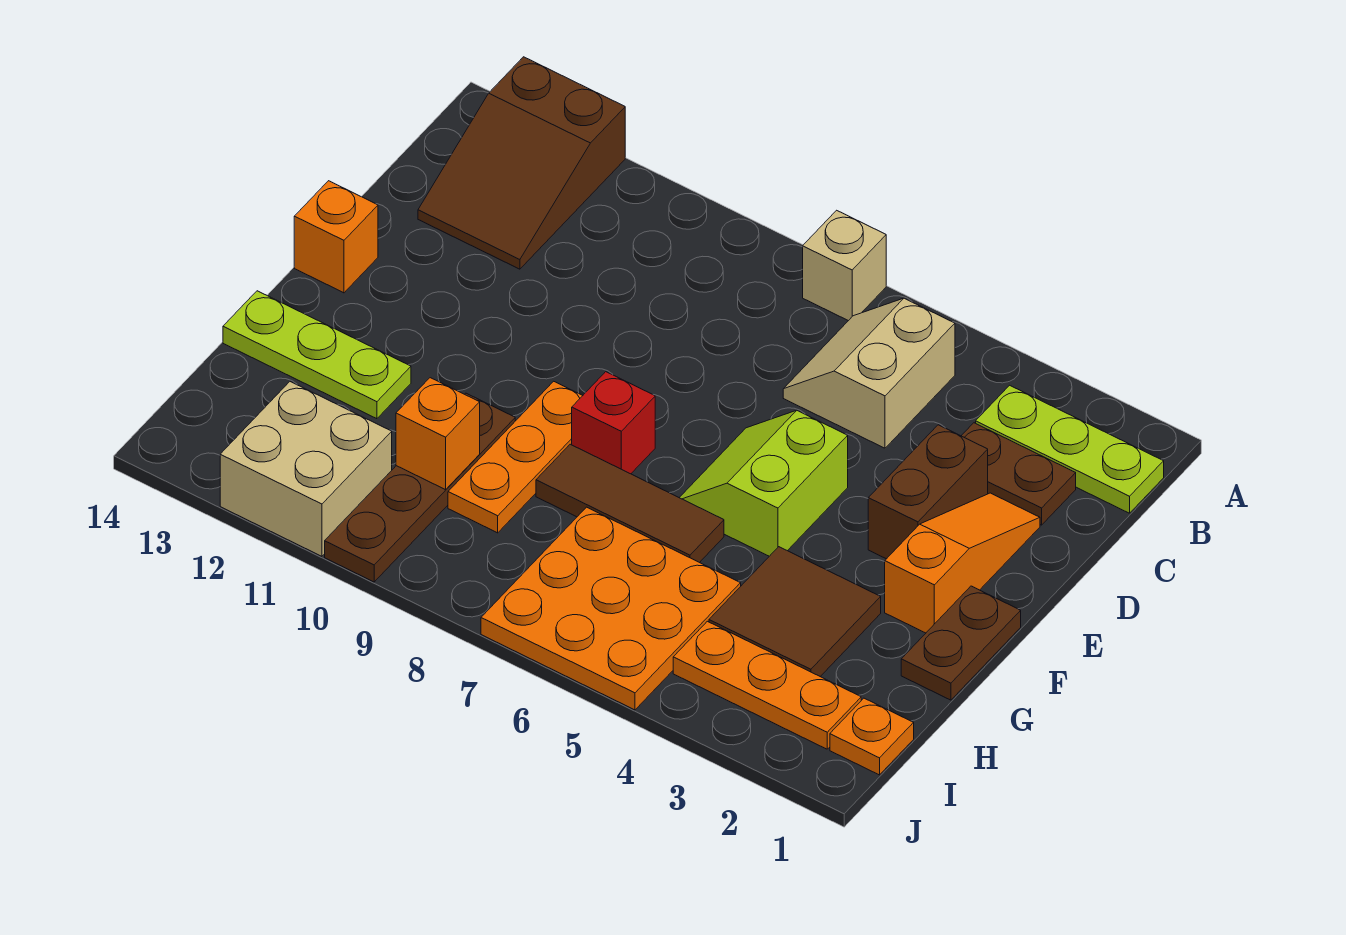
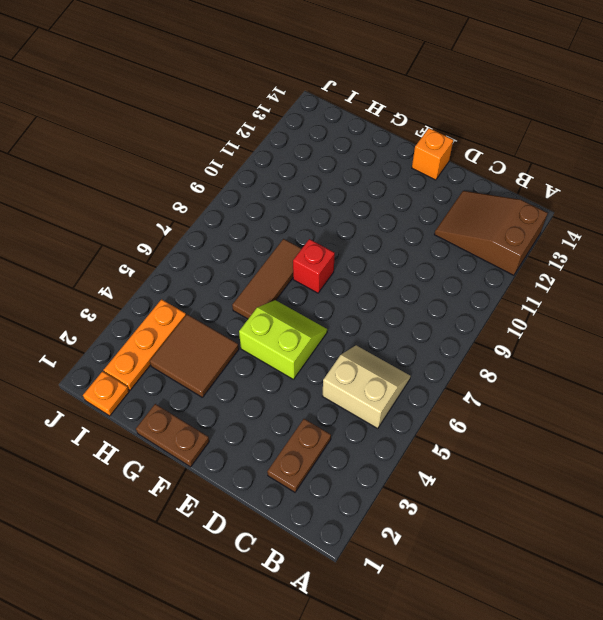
none -> tan 1x1 brick [803,210,886,321]
none -> lime 1x3 plate [976,385,1164,513]
none -> orange 1x3 slope [885,493,1040,633]

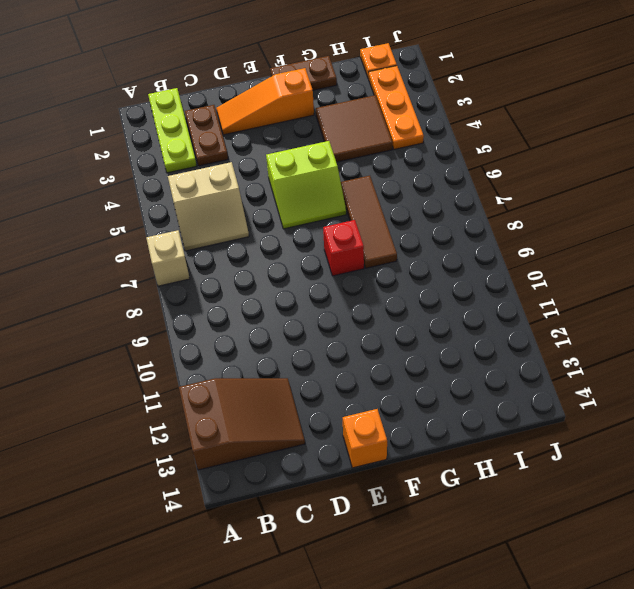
none -> brown 1x2 brick [868,425,988,559]
none -> orange 1x3 plate [448,381,583,533]
none -> brown 1x4 plate [325,393,515,582]

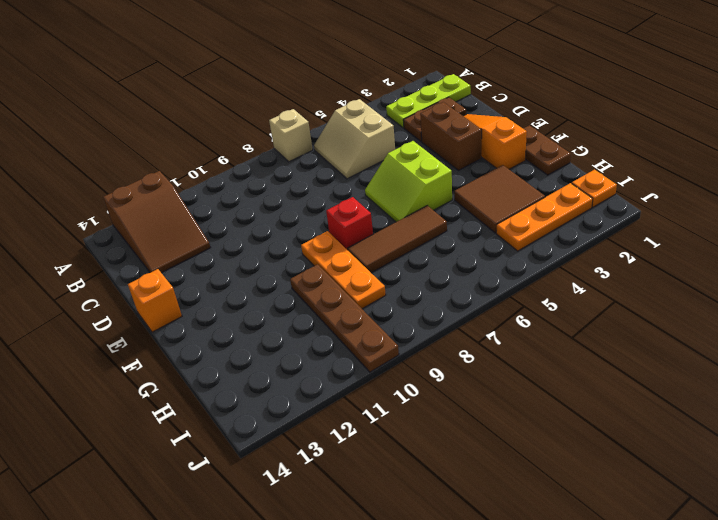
none -> lime 1x3 plate [223,291,411,419]
none -> orange 3x3 plate [481,507,741,710]
none -> tan 2x2 brick [220,382,392,556]

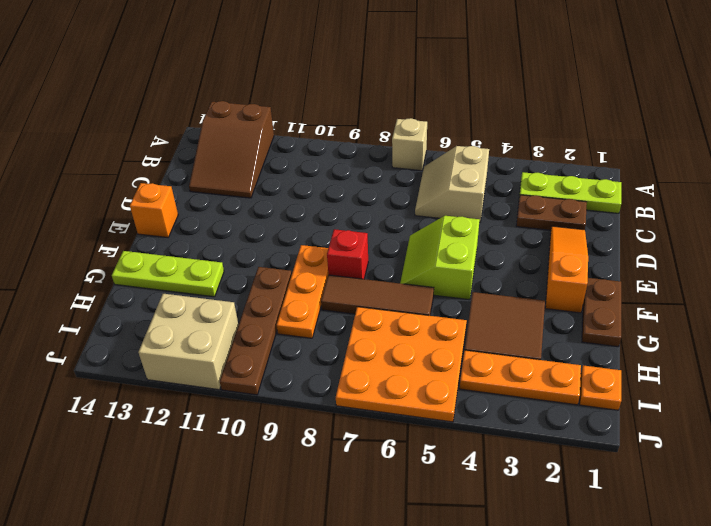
none -> brown 1x2 brick [868,425,988,559]
none -> orange 1x1 brick [396,378,480,490]

